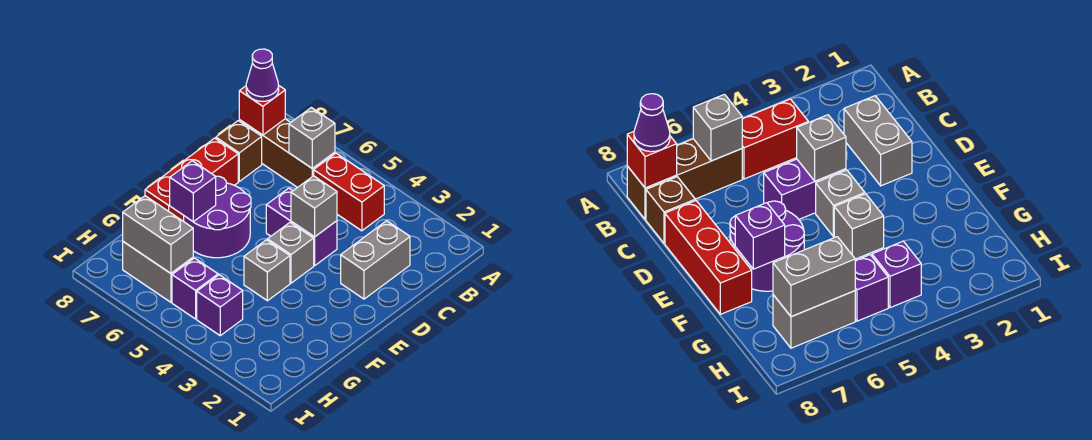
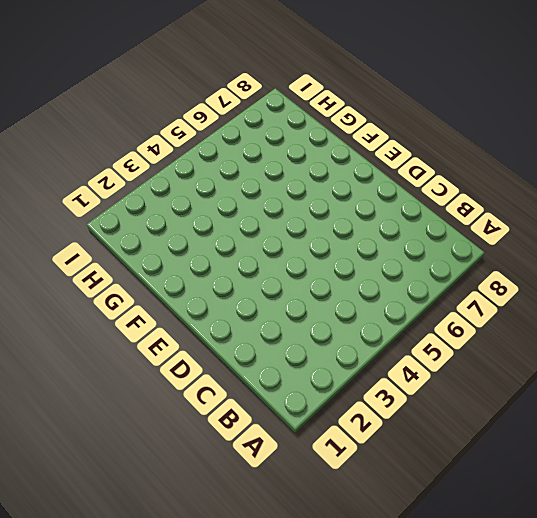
none -> red 1x2 brick [314,153,384,231]
none -> brown 1x3 brick [239,119,335,188]
none -> grey 1x2 brick [341,221,410,299]

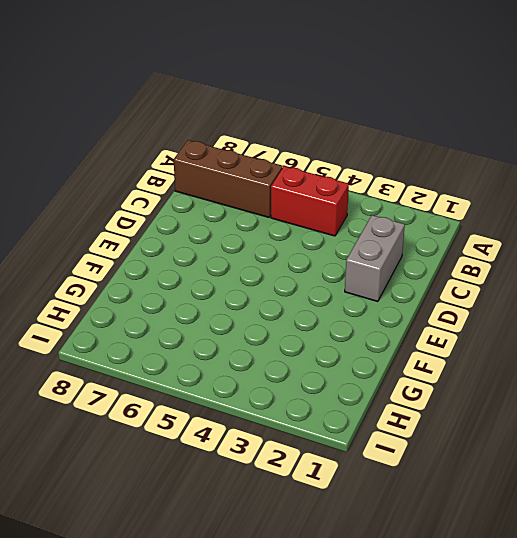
none -> brown 1x1 brick [216,121,262,181]
none -> purple 1x2 brick [266,188,337,266]
none -> red 1x3 brick [145,138,238,221]

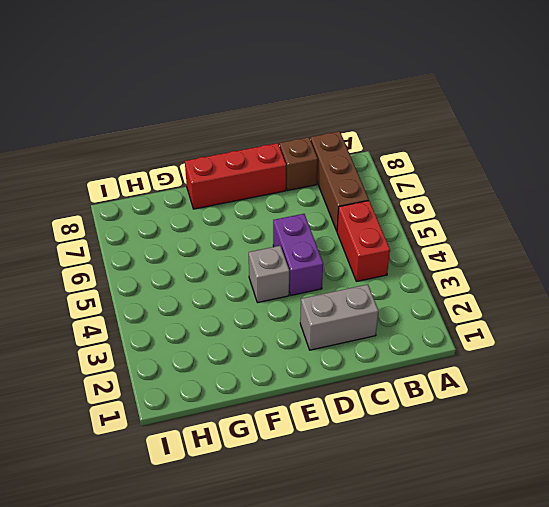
none -> purple 2x2 round brick [184,176,251,258]
none -> grey 1x1 brick [244,240,290,301]
none -> purple 1x1 brick [197,275,243,336]

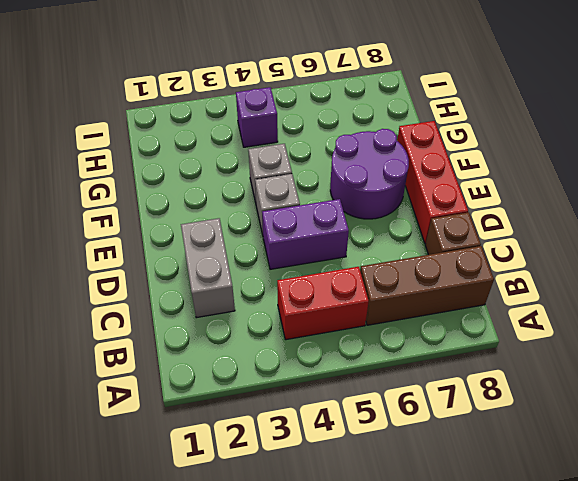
none -> purple 1x1 brick [172,258,218,319]
none -> grey 1x2 brick [123,242,193,302]
none -> grey 1x1 brick [289,108,335,169]

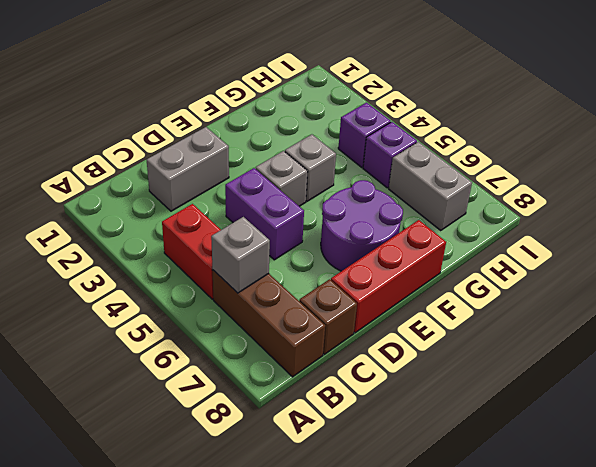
none -> red 1x1 brick [239,86,285,135]
none -> grey 1x1 brick [291,176,337,237]
none -> purple 1x1 brick [170,161,216,221]

